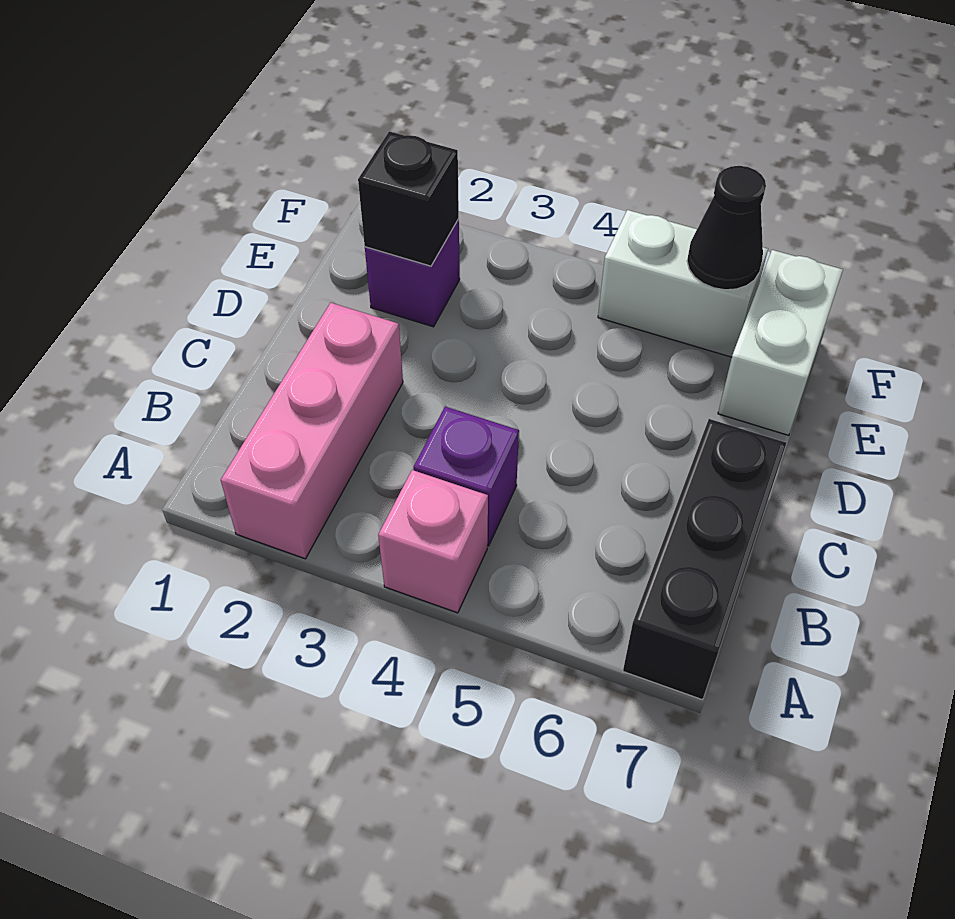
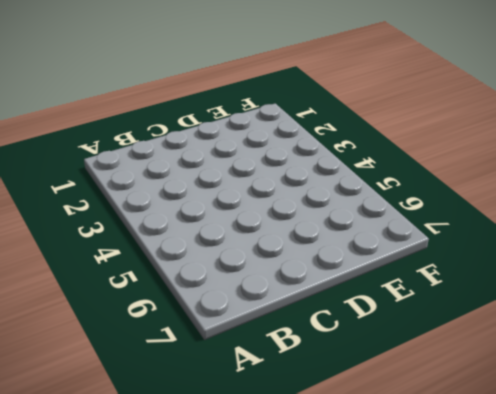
none -> pink 1x3 brick [221,303,403,559]
none -> pink 1x1 brick [378,470,488,613]

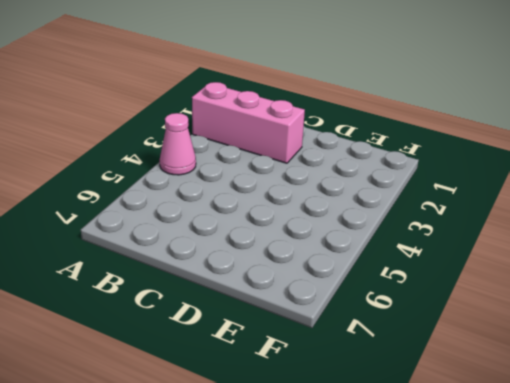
pink 1x1 cone [160,113,196,175] -> pink 1x1 brick [378,470,488,613]
none -> black 1x3 brick [623,419,786,700]
none -> purple 1x1 brick [414,407,519,546]

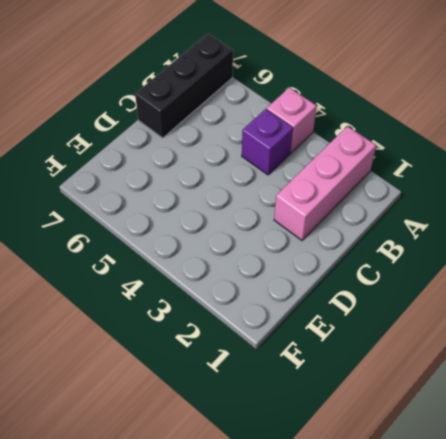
none -> purple 1x1 brick [365,219,460,327]
none -> white 1x2 brick [718,250,843,435]

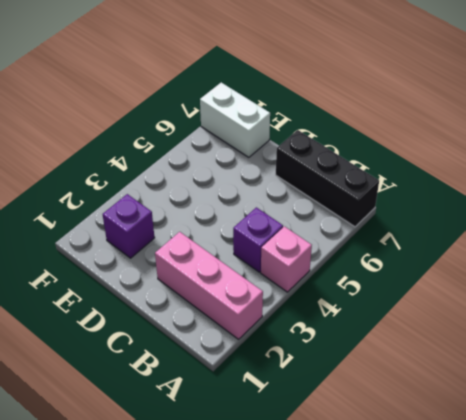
none -> white 1x2 brick [598,210,768,357]
none -> black 1x1 brick [358,131,459,266]

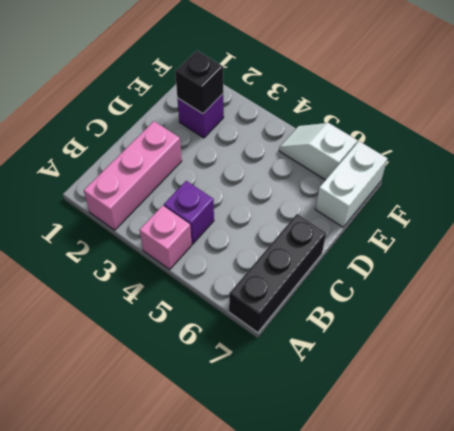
white 1x2 slope [279,123,357,180] -> white 1x2 brick [598,210,768,357]
none -> black 1x1 cone [687,166,766,290]

